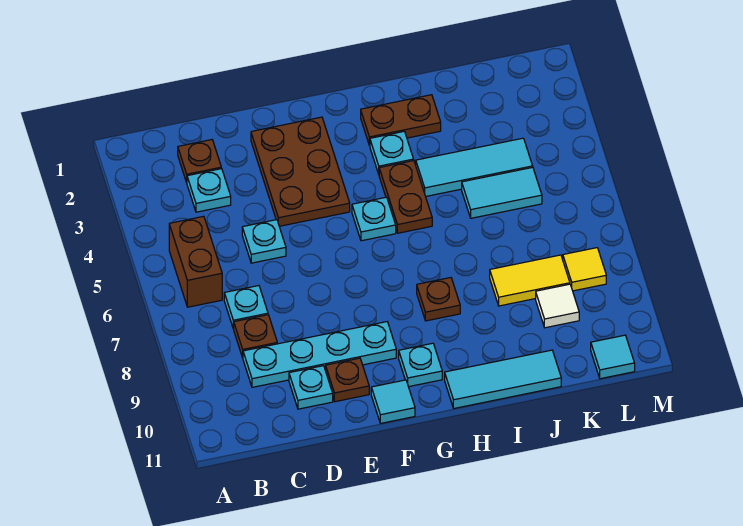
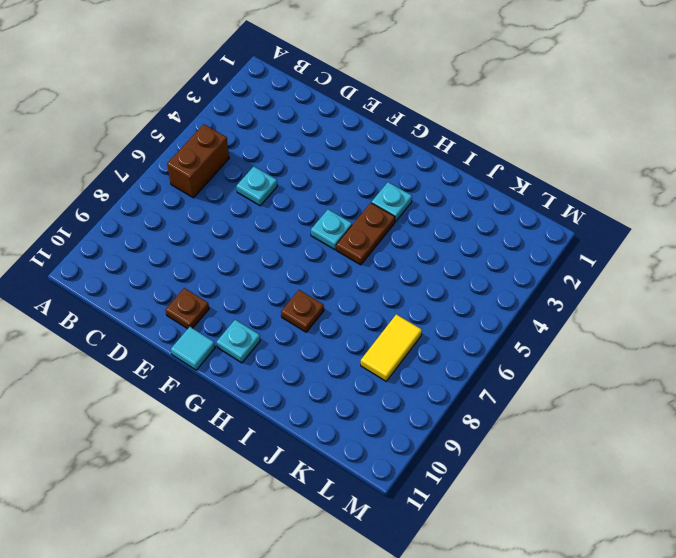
yellow 1x2 tile [361,314,422,381] -> yellow 1x2 tile turned to [490,255,570,306]
none -> brown 1x1 plate [178,140,221,182]
none -> cyan 1x1 plate [187,169,231,212]
none -> cyan 1x1 plate [224,286,268,329]

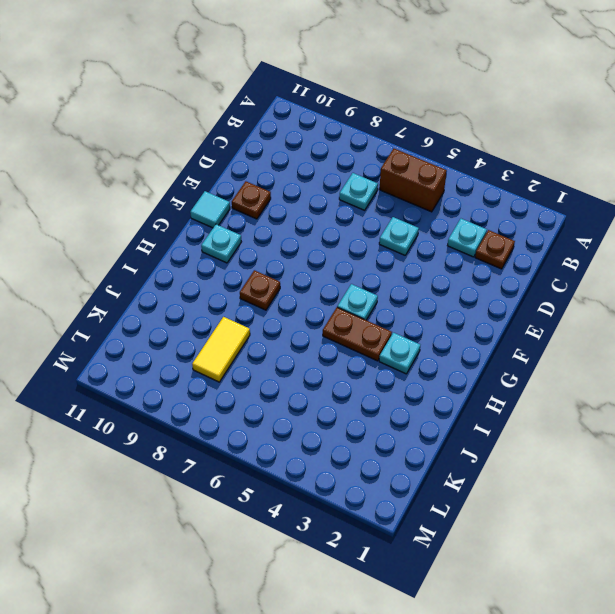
none -> brown 1x1 plate [234,315,277,358]
none -> cyan 1x4 plate [243,322,396,387]
none -> cyan 1x1 plate [289,366,333,409]

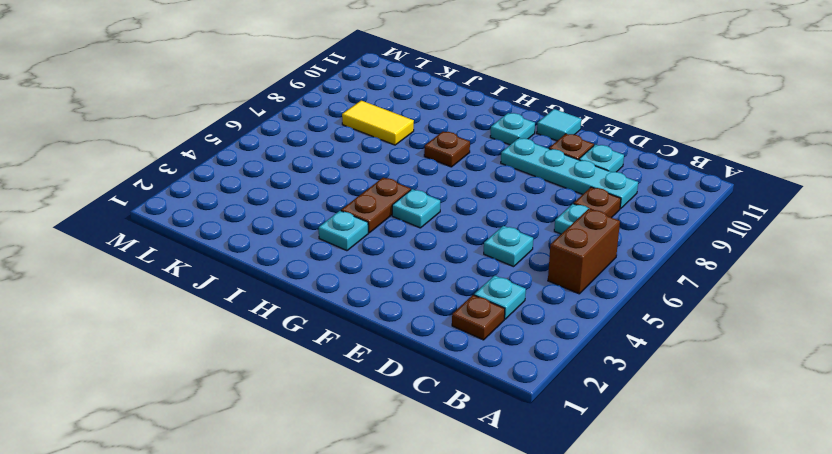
none -> brown 2x3 plate [251,117,350,226]
none -> brown 1x2 plate [361,95,441,145]
none -> cyan 1x3 tile [445,350,561,408]

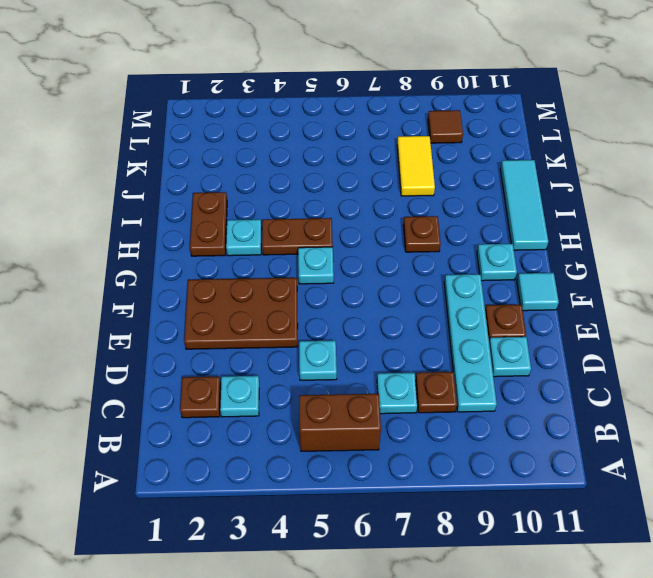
brown 1x1 tile [428,110,463,143] -> none
none -> cyan 1x3 tile [416,138,533,196]
none -> cyan 1x2 tile [462,167,542,218]
none -> white 1x1 tile [536,284,579,328]

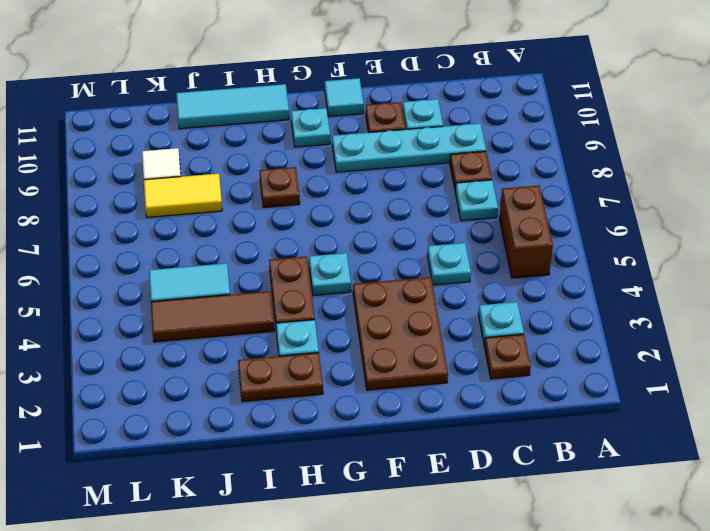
brown 1x3 tile [151,291,274,342] -> cyan 1x3 tile [416,138,533,196]
none -> yellow 1x1 tile [563,248,606,291]
none -> cyan 1x1 tile [591,335,635,379]

